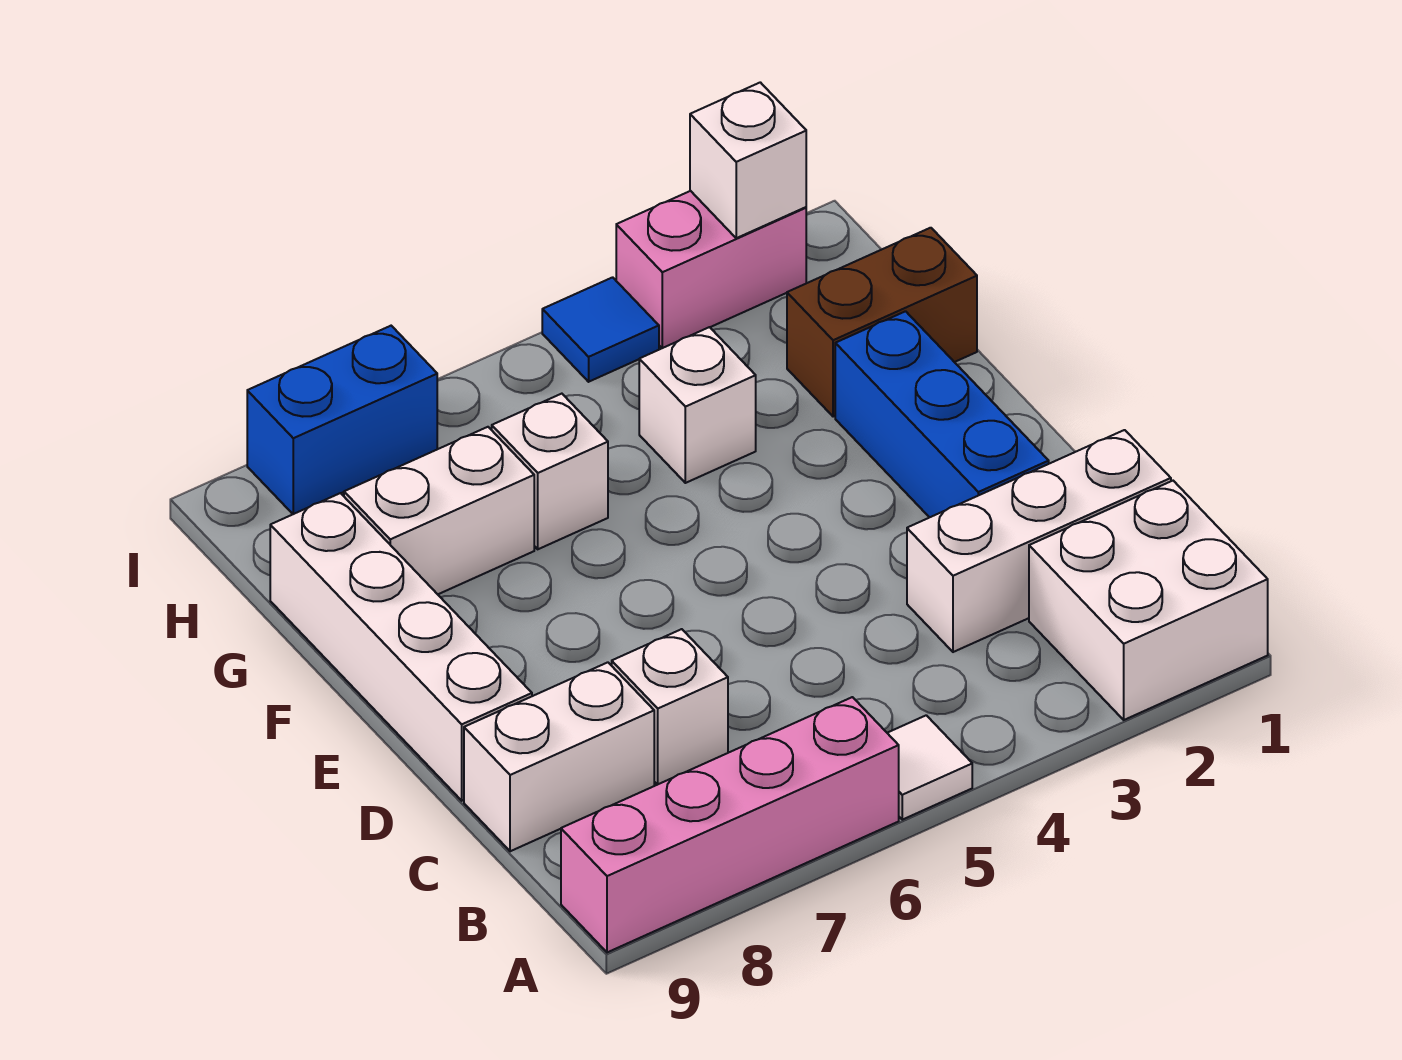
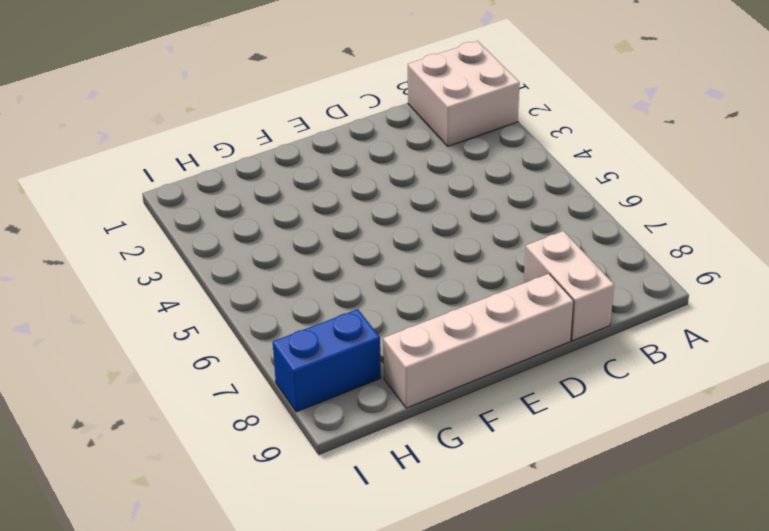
blue 1x2 brick [273,309,381,412] -> blue 1x2 brick turned to [247,326,437,514]
none -> white 1x1 tile [888,715,972,820]
none -> pink 1x4 brick [561,697,899,952]
none -> white 1x3 brick [907,430,1171,652]

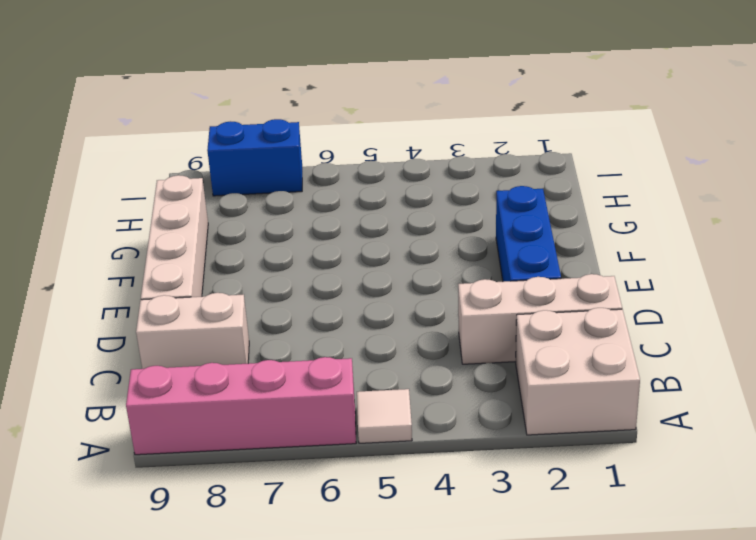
none -> white 1x1 brick [611,629,728,785]
none -> brown 1x2 brick [787,228,977,417]
none -> white 1x1 brick [639,327,756,483]

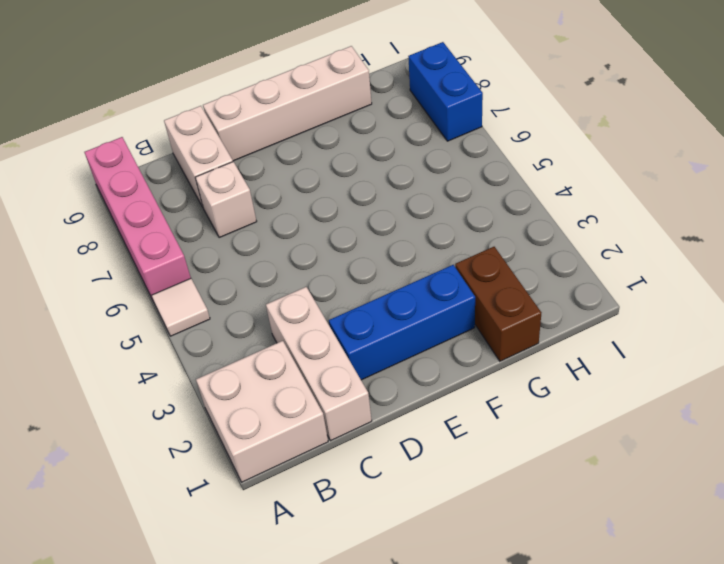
none -> white 1x1 brick [639,327,756,483]
none -> white 1x1 brick [492,394,608,549]
none -> white 1x2 brick [344,427,534,594]

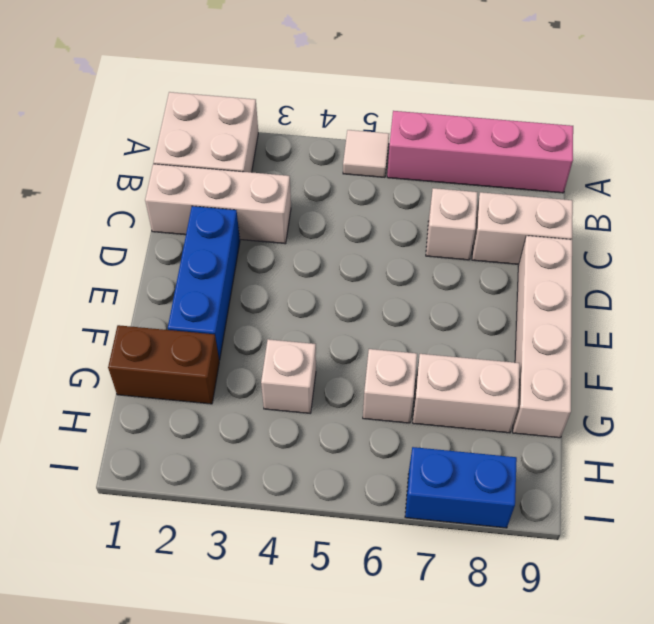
none -> pink 1x2 brick [616,191,806,348]
none -> blue 1x1 tile [542,277,659,382]
none -> white 1x1 brick [690,82,806,238]

